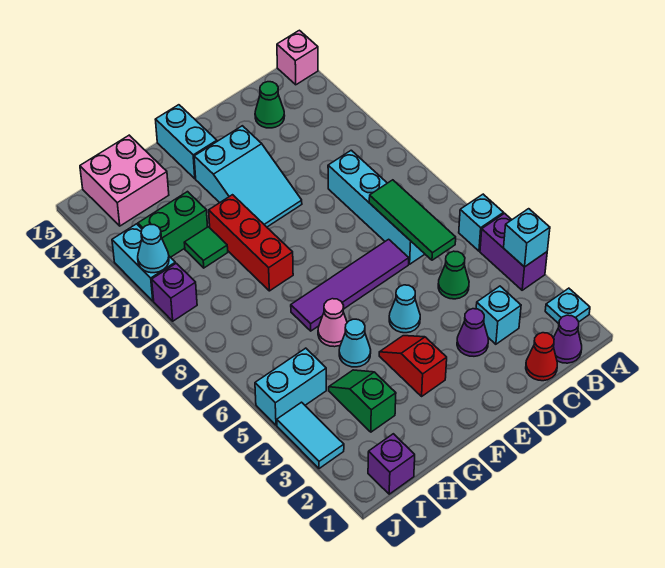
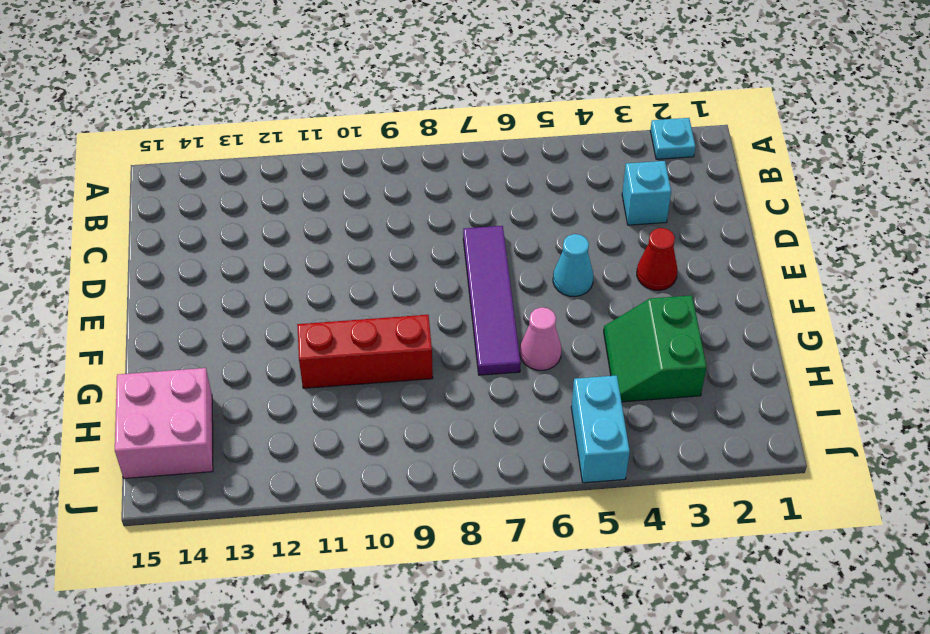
red 1x1 cone [637,228,677,290] -> red 1x1 cone moved to [526,333,557,381]
green 2x2 slope [604,295,707,402] -> green 1x2 slope [329,370,396,432]
none -> purple 1x2 brick [480,213,547,290]
none -> cyan 1x1 brick [459,194,503,251]
none -> pink 1x1 brick [277,30,318,85]
none -> purple 1x1 cone [554,315,582,363]

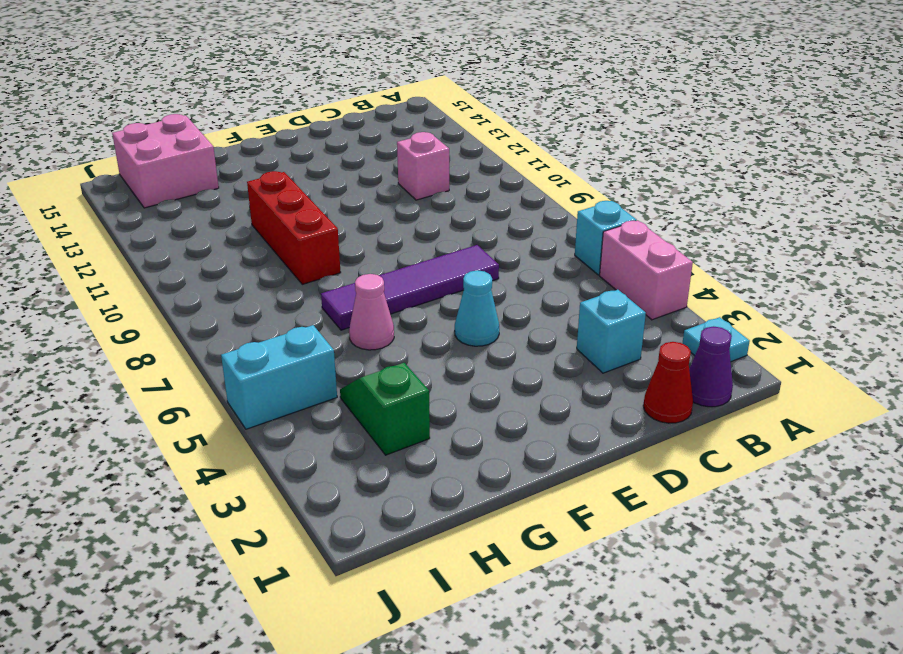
pink 1x2 brick [600,221,693,320] -> purple 1x2 brick [480,213,547,290]
pink 1x1 brick [397,132,449,200] -> pink 1x1 brick moved to [277,30,318,85]
none -> green 1x1 cone [438,251,469,299]
none -> cyan 1x4 brick [328,150,425,264]
none -> green 1x1 cone [255,82,285,128]
none -> purple 1x1 cone [457,309,488,356]

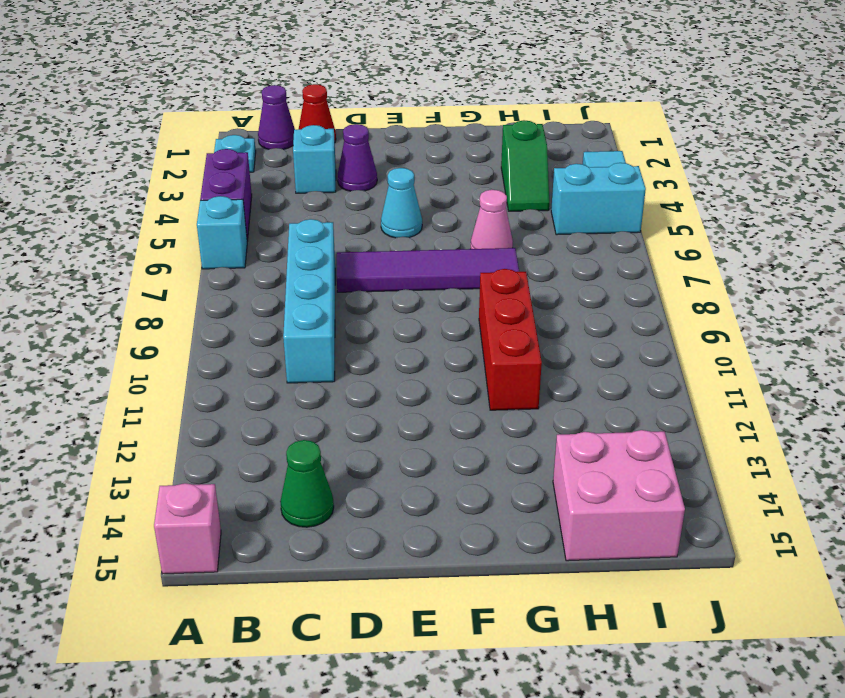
none -> green 1x1 cone [438,251,469,299]
none -> cyan 2x3 slope [194,126,302,227]
none -> red 1x2 slope [379,336,447,396]
none -> cyan 1x2 brick [155,105,217,179]

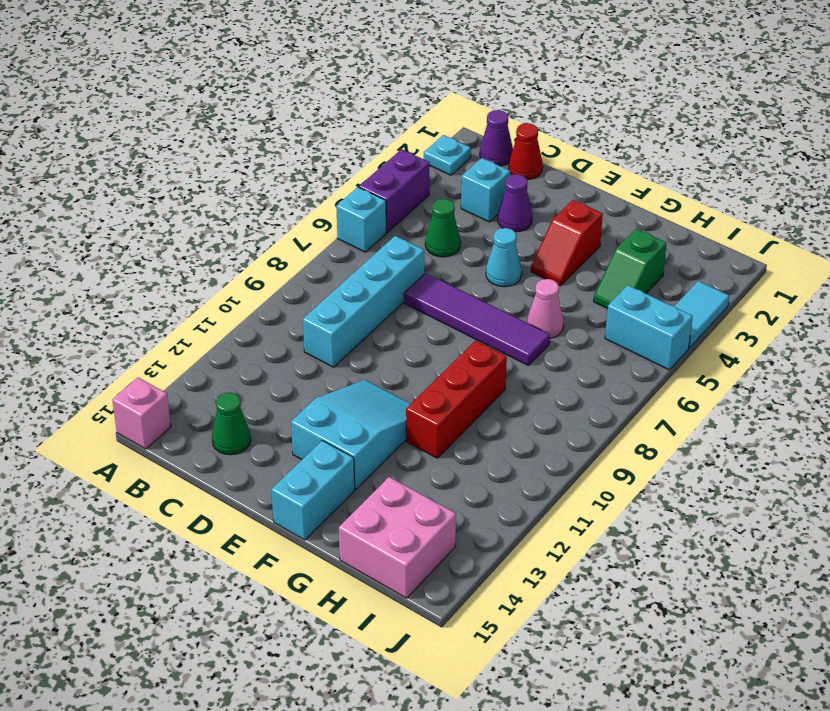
none -> cyan 1x1 cone [339,319,371,367]
none -> green 1x1 tile [184,227,228,268]
none -> green 1x2 brick [138,192,208,257]
none -> purple 1x1 brick [368,434,415,494]

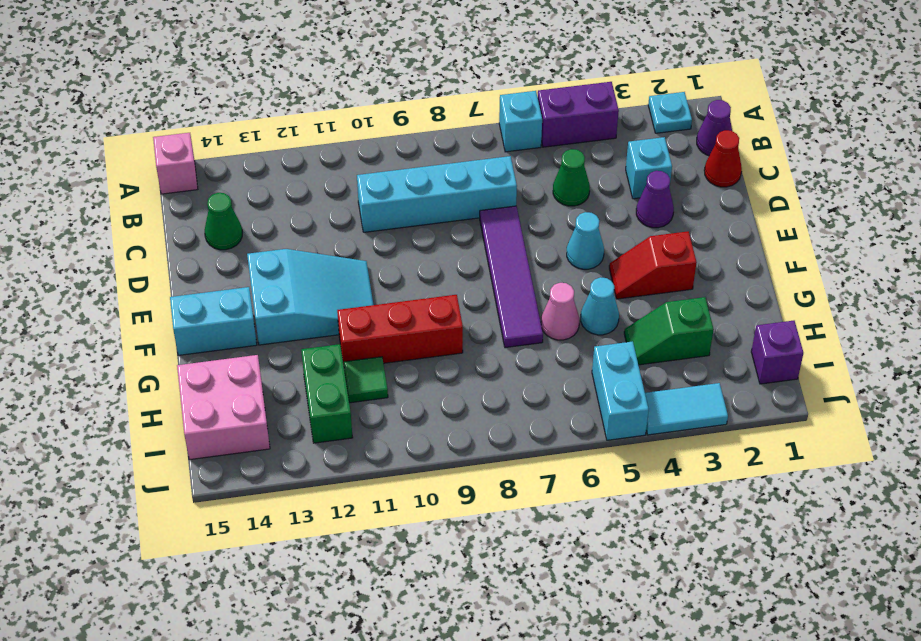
none -> purple 1x1 brick [152,263,197,321]
none -> cyan 1x2 brick [112,224,176,301]
none -> cyan 1x1 brick [504,209,550,267]
none -> green 1x3 tile [369,180,456,260]

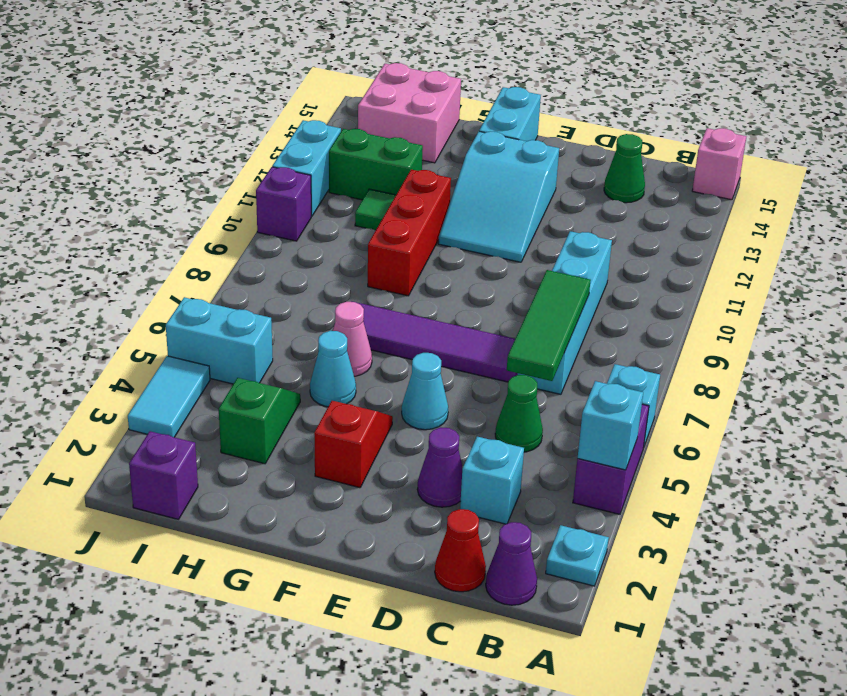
none -> cyan 1x1 cone [138,225,169,273]

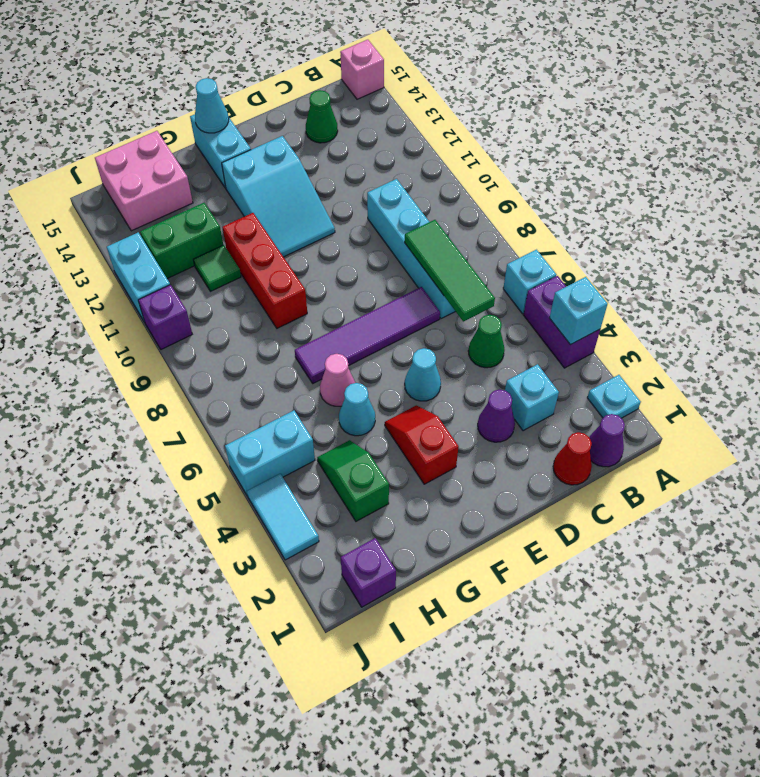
cyan 1x1 cone [195,78,229,133] -> cyan 1x1 cone moved to [138,225,169,273]

